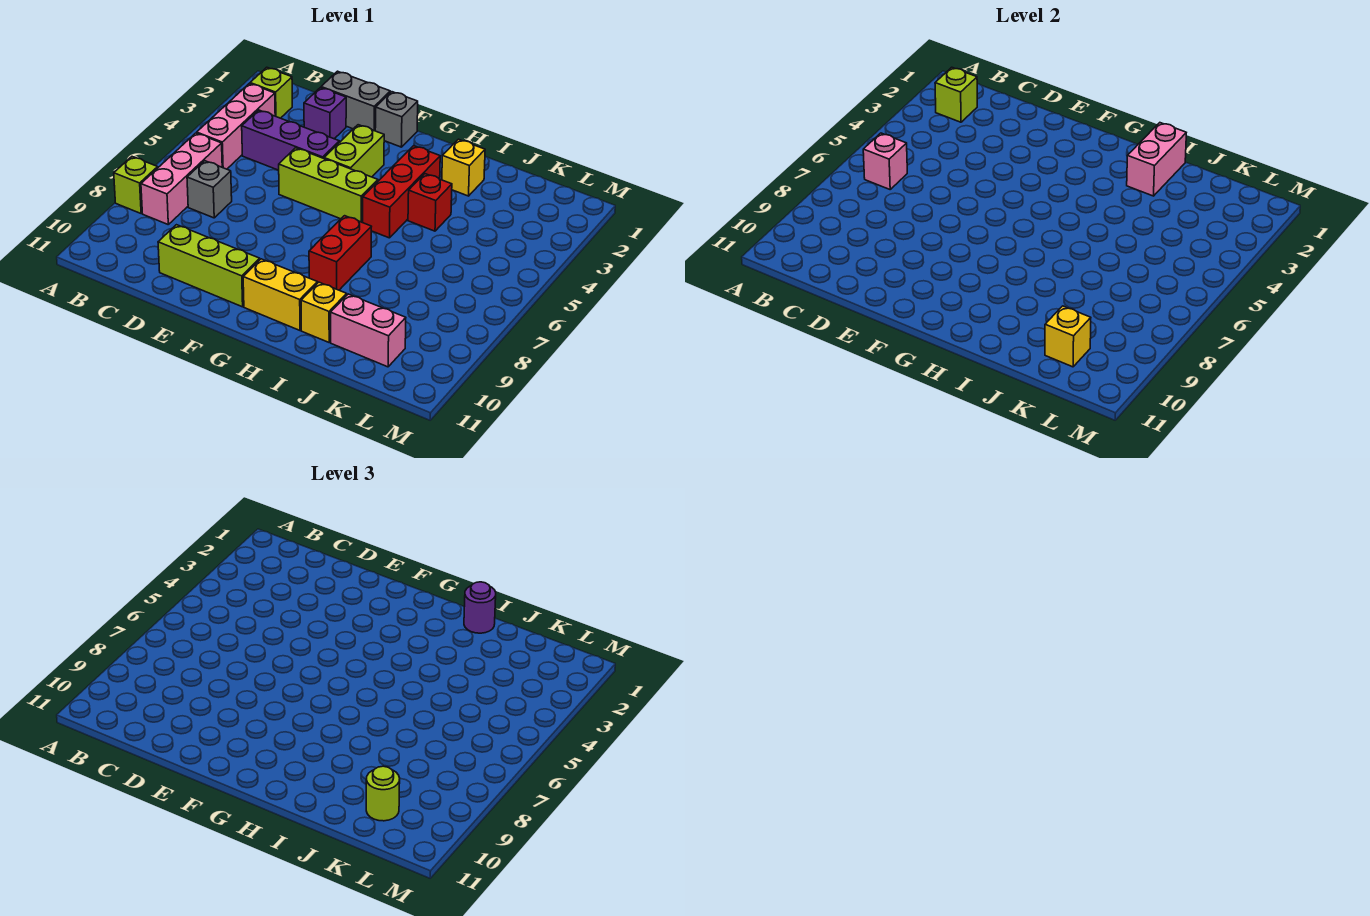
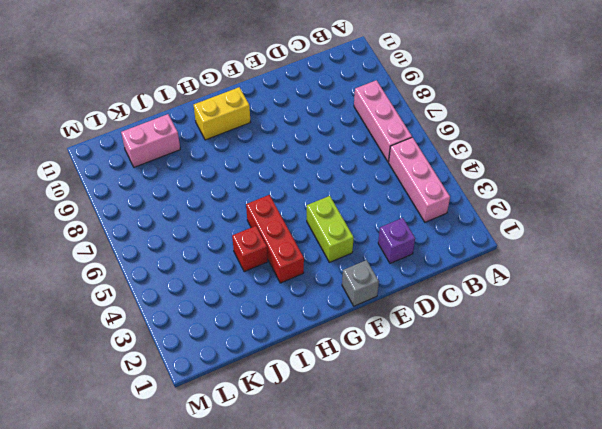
none -> lime 1x1 brick [114,157,158,213]
none -> lime 1x1 brick [250,67,292,118]
none -> purple 1x3 brick [242,110,339,170]

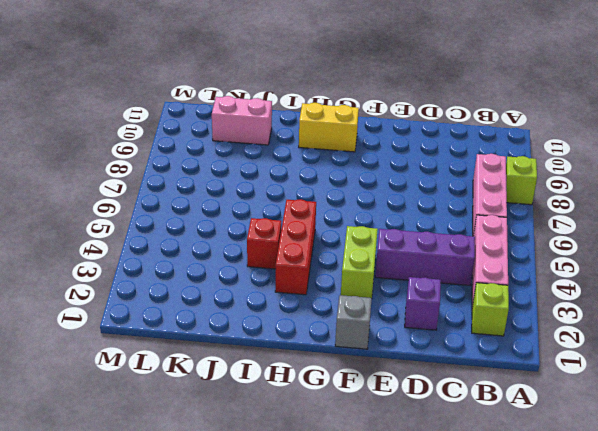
none -> grey 1x1 brick [187,161,232,218]
none -> grey 1x2 brick [321,71,390,131]
none -> lime 1x3 brick [158,225,260,307]

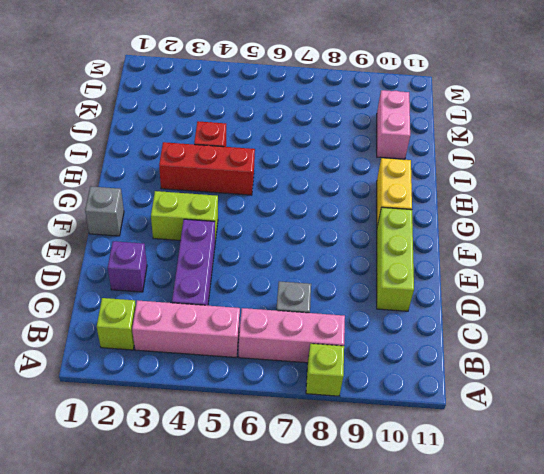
none -> grey 1x2 brick [321,71,390,131]
none -> lime 1x3 brick [278,148,378,223]
none -> red 1x2 brick [309,216,371,290]

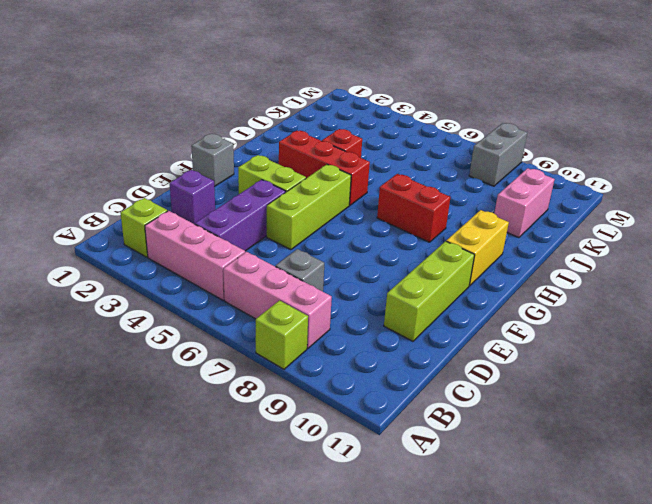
grey 1x2 brick [469,123,527,186] -> grey 1x2 brick moved to [321,71,390,131]
none -> yellow 1x1 brick [442,139,485,196]
none -> yellow 1x1 brick [301,282,347,342]
none -> lime 1x1 brick [935,67,977,122]

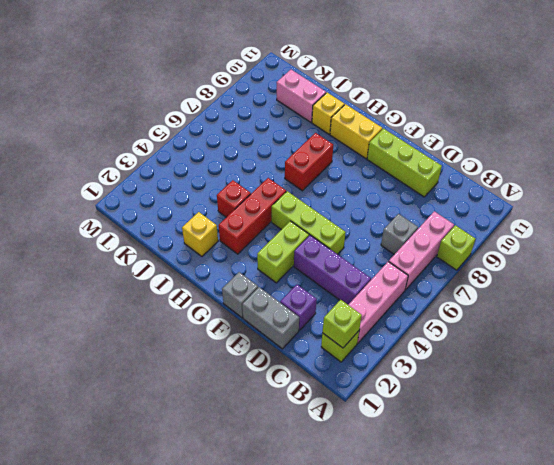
none -> pink 1x1 brick [863,133,907,189]
none -> pink 1x2 brick [1127,123,1186,196]
none -> yellow 1x1 brick [1045,306,1091,367]

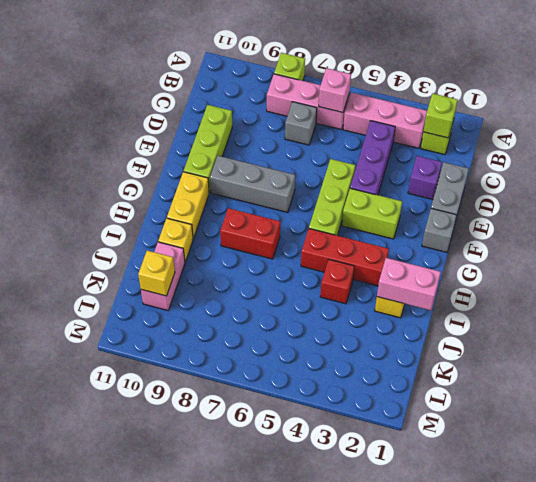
grey 1x3 brick [210,156,295,213] -> none
none -> purple 1x1 round brick [464,582,496,633]
none -> lime 1x1 round brick [366,766,400,821]

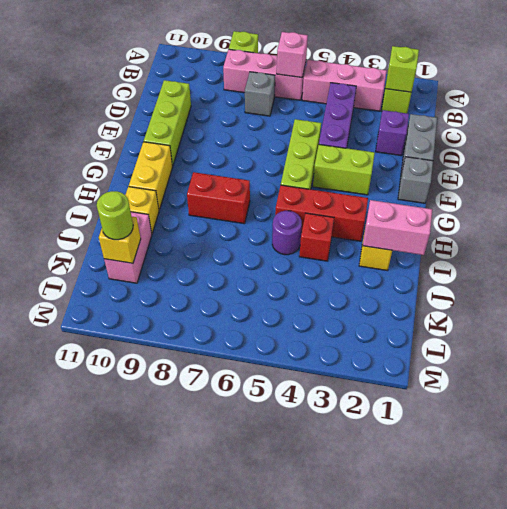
purple 1x1 round brick [272,211,302,255] -> purple 1x1 round brick moved to [464,582,496,633]

